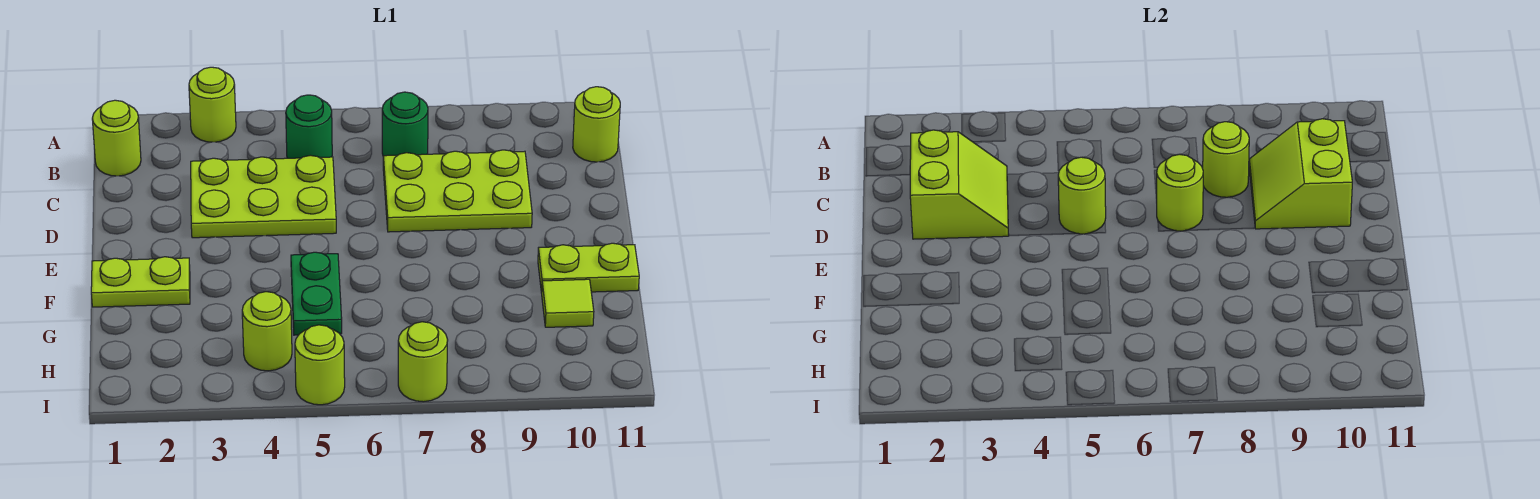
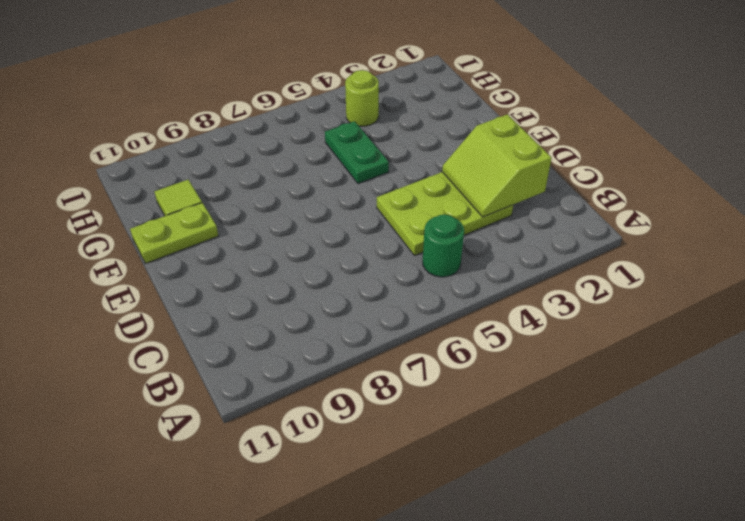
none -> lime 1x1 round brick [189,67,236,142]
none -> lime 1x1 round brick [92,100,141,176]
none -> green 1x1 round brick [382,92,428,156]

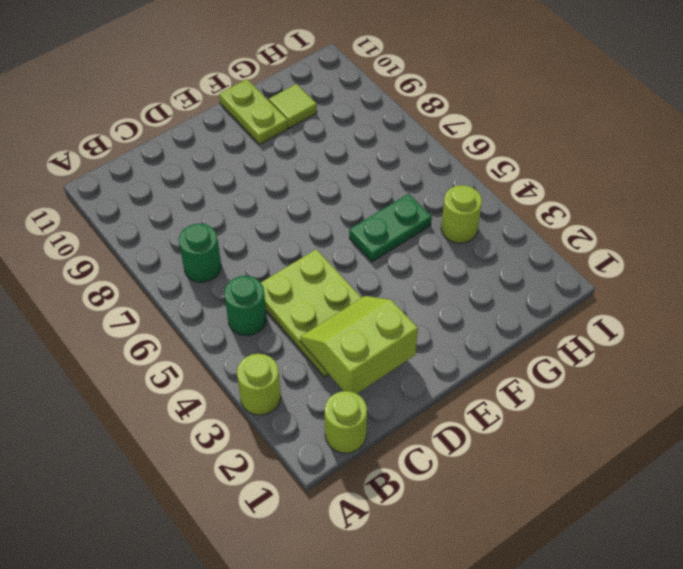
none -> lime 1x1 round brick [573,87,620,162]
none -> lime 2x3 plate [383,150,532,232]
none -> lime 1x2 plate [91,257,190,307]

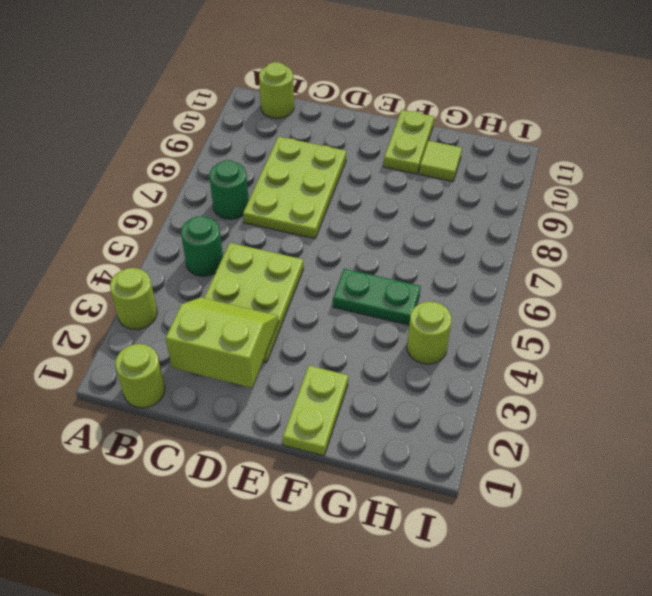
none -> lime 1x1 round brick [295,325,345,405]
none -> lime 1x1 round brick [398,322,448,402]
none -> lime 1x1 round brick [1203,122,1249,197]

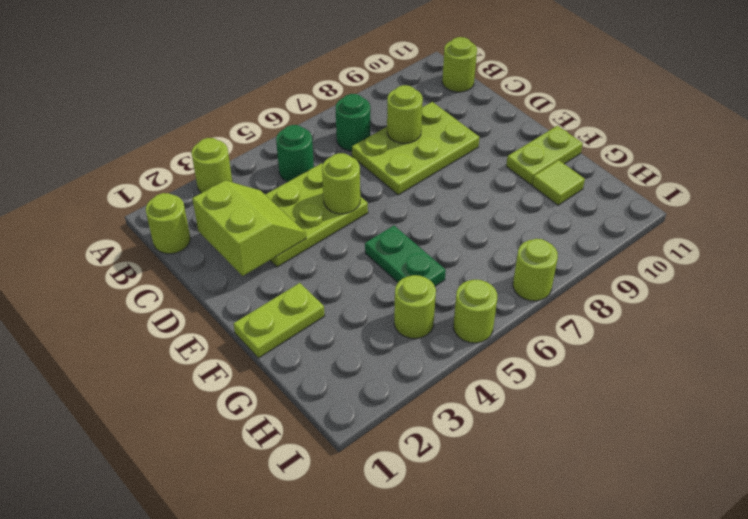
none -> lime 2x2 slope [1249,119,1352,229]
none -> lime 1x1 round brick [1157,154,1203,231]

